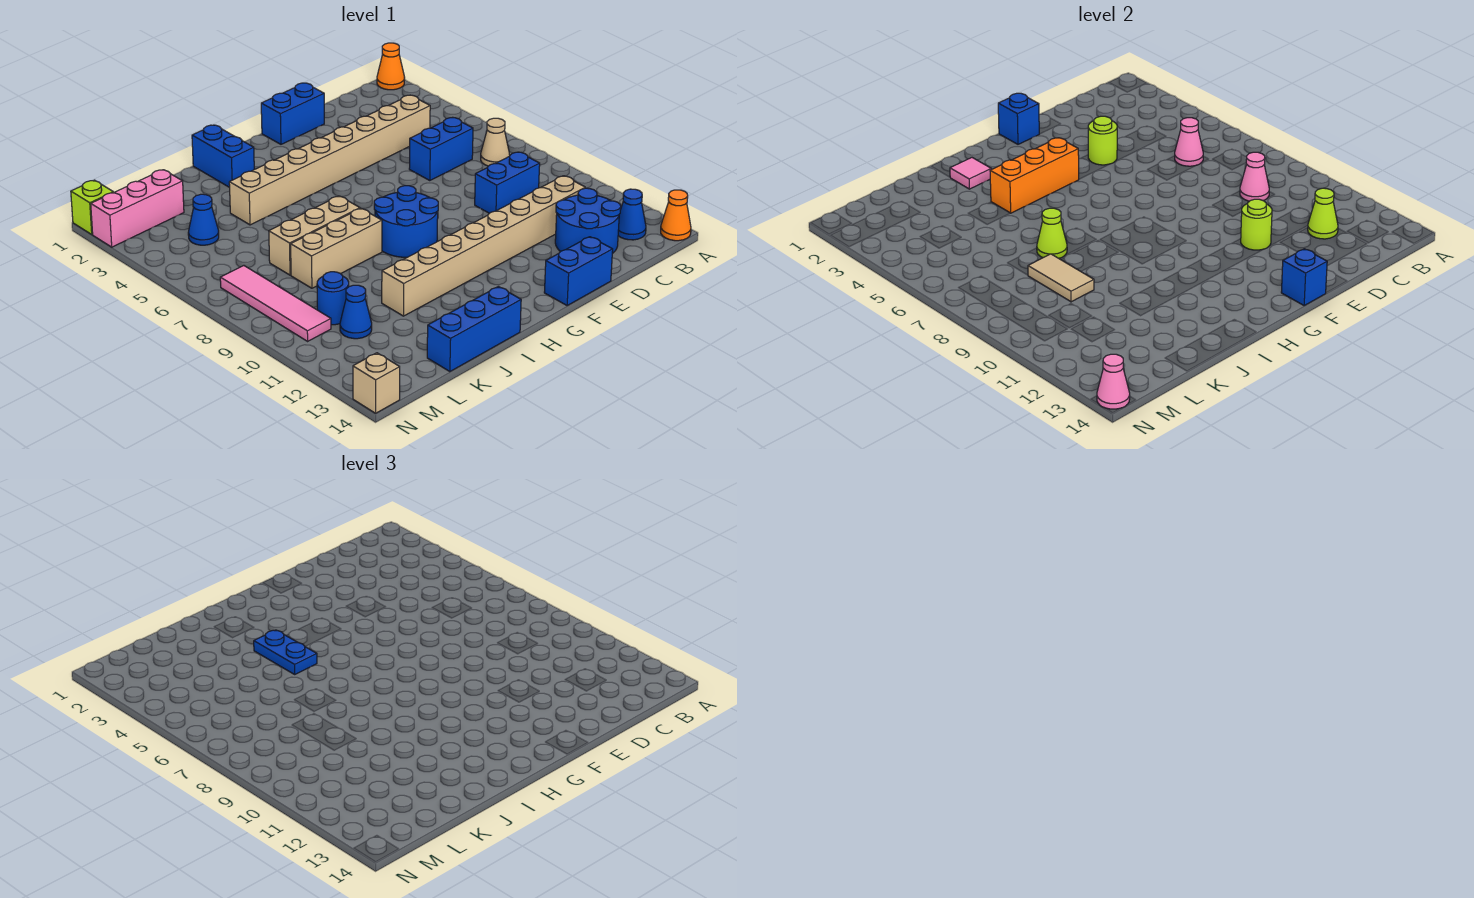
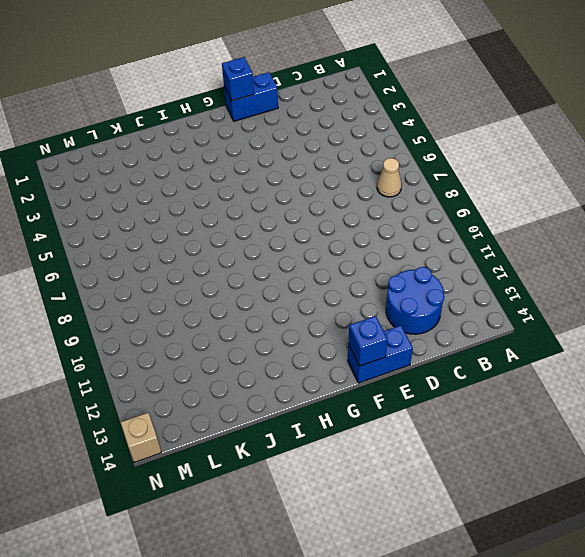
none -> orange 1x1 cone [377,43,405,90]
none -> orange 1x1 cone [661,190,691,241]
none -> blue 1x1 cone [618,189,646,240]
none -> tan 1x8 brick [229,95,430,225]

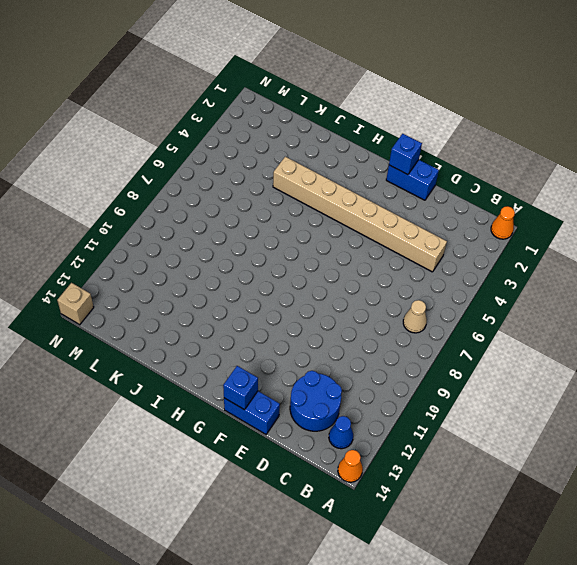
none -> blue 1x2 brick [409,118,473,181]
none -> blue 1x2 brick [475,152,540,213]
none -> tan 1x8 brick [382,176,585,316]
none -> blue 2x2 round brick [374,186,438,257]

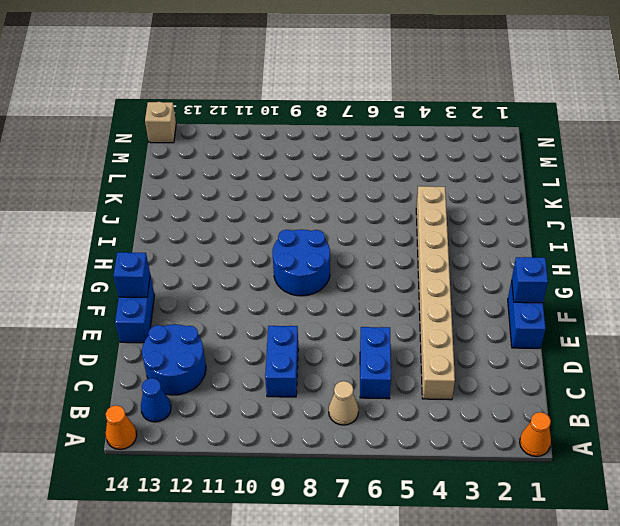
none -> tan 1x8 brick [382,176,585,316]
none -> blue 1x2 brick [192,125,254,188]
none -> tan 1x3 brick [269,196,360,275]
none -> tan 1x3 brick [291,208,382,288]

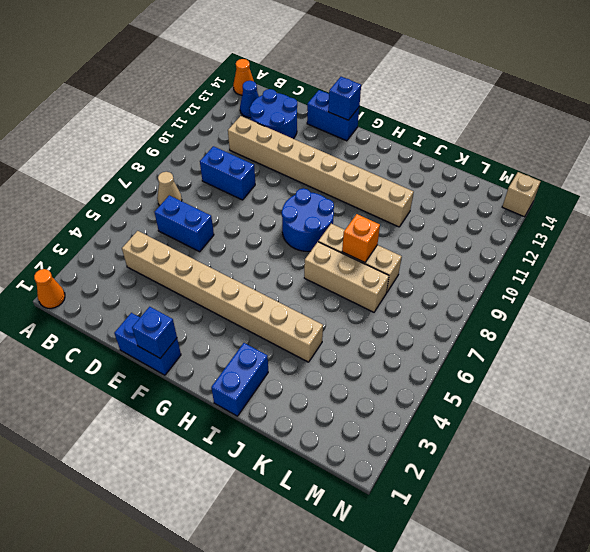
orange 1x1 brick [342,214,380,263] -> none
none -> blue 1x3 brick [427,286,521,372]
none -> pink 1x3 brick [91,170,184,247]
none -> blue 1x1 cone [188,194,219,245]
none -> blue 1x1 round brick [317,272,349,325]

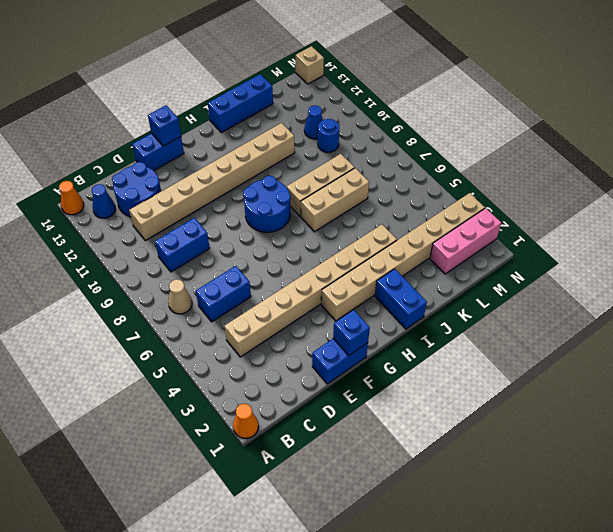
tan 1x8 brick [321,193,485,321] -> none
none -> blue 1x1 cone [188,194,219,245]
none -> pink 1x4 tile [220,266,331,341]
none -> lime 1x1 brick [71,180,113,234]
none -> pink 1x1 cone [1175,118,1203,166]

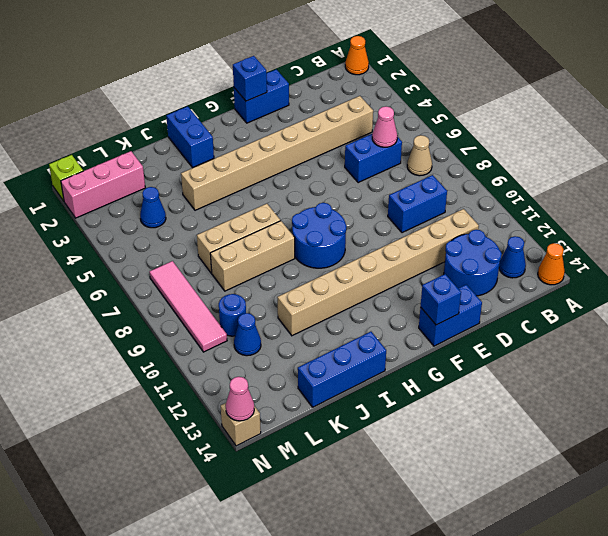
none -> pink 1x1 cone [1240,152,1269,201]
none -> lime 1x1 cone [1308,188,1338,239]
none -> lime 1x1 round brick [1088,116,1117,165]
none -> lime 1x1 round brick [1241,199,1272,250]

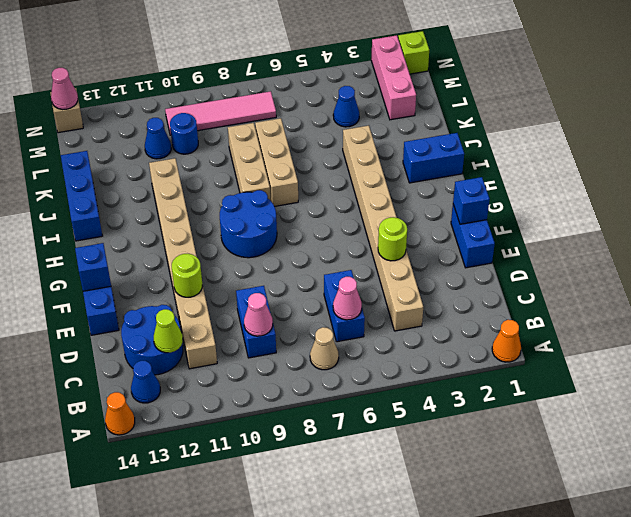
none -> orange 1x3 brick [990,138,1079,213]
none -> pink 1x1 tile [950,158,991,189]
none -> lime 1x1 cone [1037,208,1067,258]
none -> tan 1x2 tile [1028,254,1094,302]

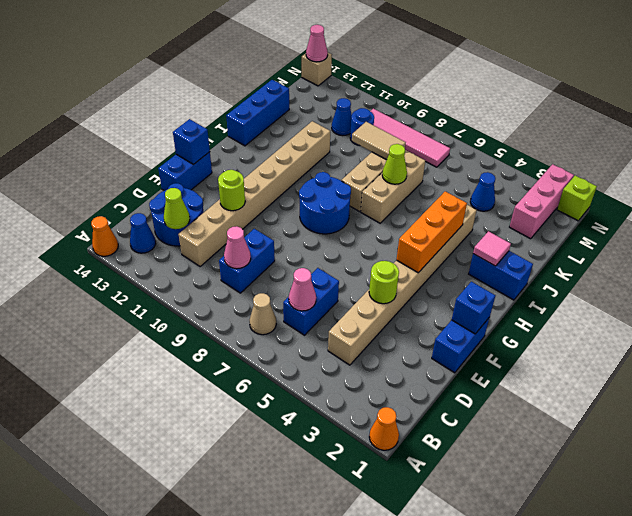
none -> blue 1x2 plate [254,630,317,674]

